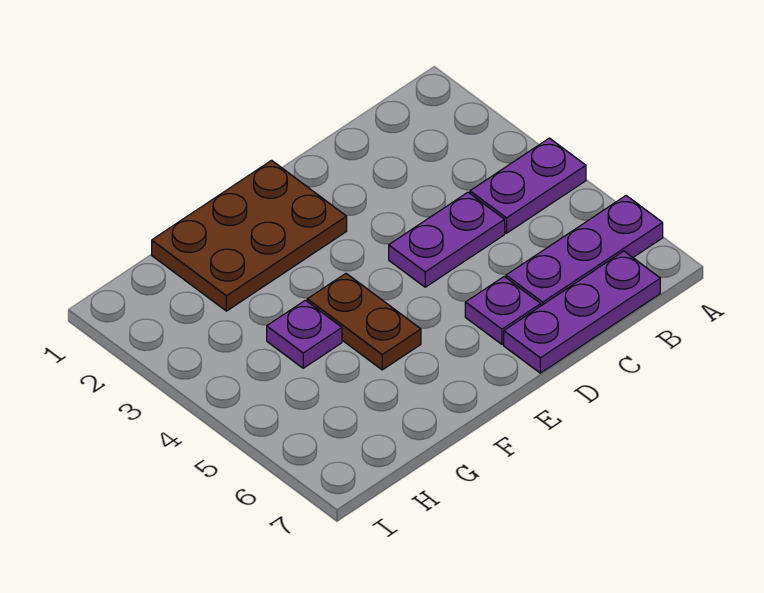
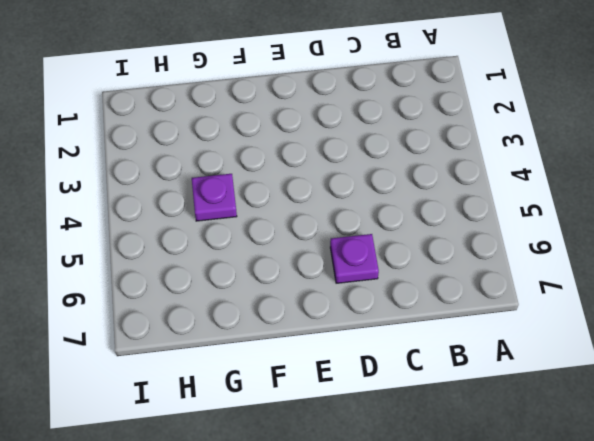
none -> purple 1x2 plate [470,138,586,233]
none -> purple 1x3 plate [506,196,663,306]

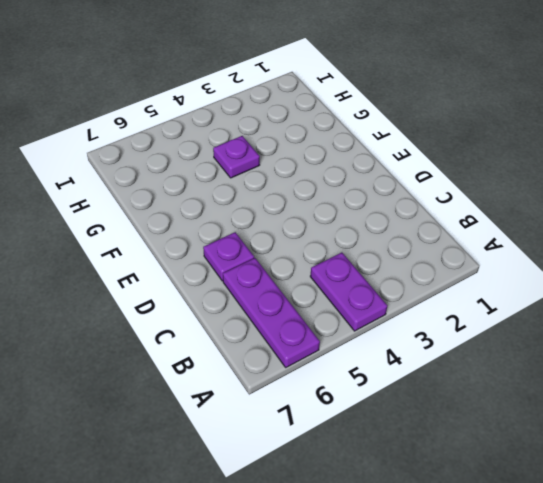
none -> purple 1x3 plate [504,251,660,373]
none -> purple 1x2 plate [389,192,505,287]

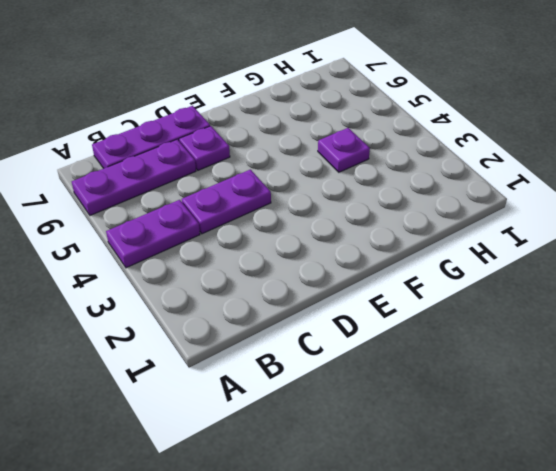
none -> brown 2x3 plate [152,160,347,311]
none -> brown 1x2 plate [307,273,421,370]

